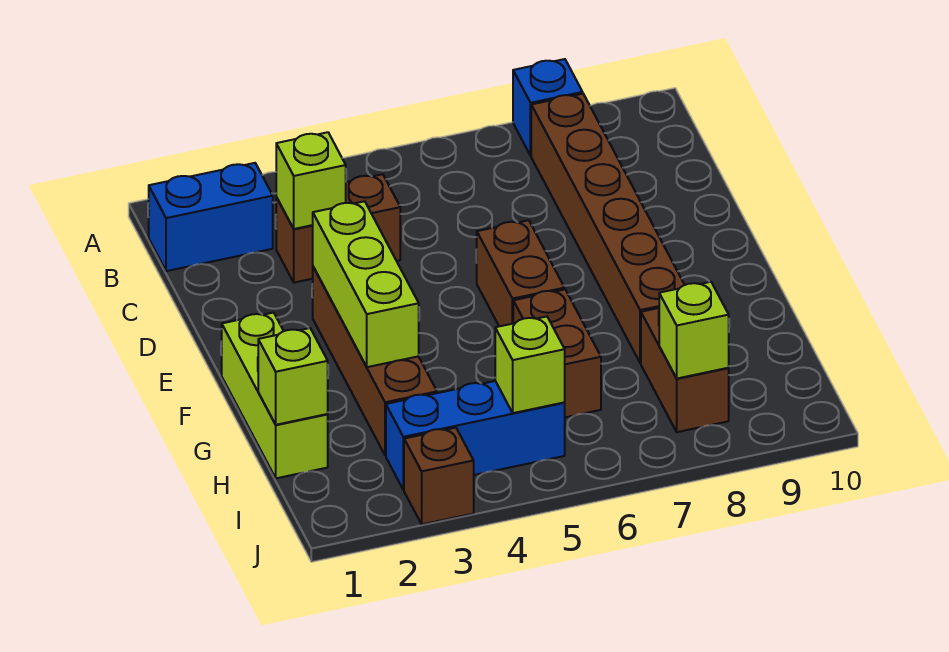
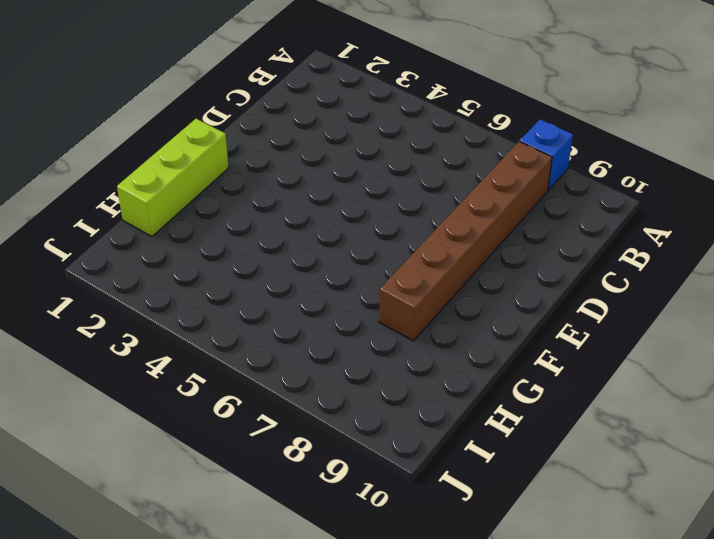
none -> blue 1x2 brick [149,163,273,271]
none -> brown 1x2 brick [276,174,400,283]
none -> brown 1x4 brick [313,267,437,455]

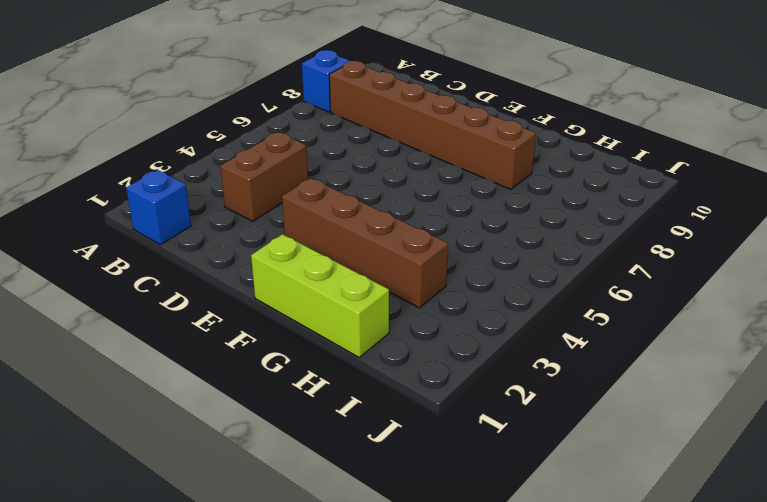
blue 1x1 brick [126,170,191,245] -> blue 1x2 brick [149,163,273,271]
none -> brown 1x2 brick [477,220,565,326]
none -> brown 1x2 brick [513,290,601,417]
none -> brown 1x2 brick [641,308,729,432]

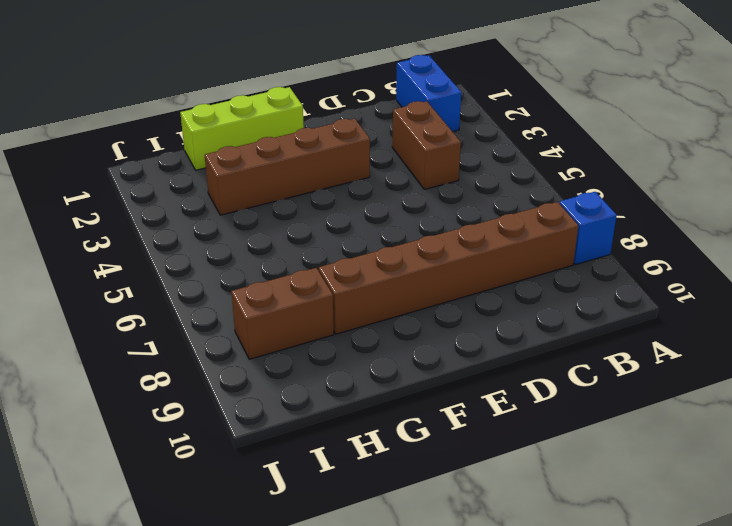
none -> brown 1x2 brick [477,220,565,326]
none -> brown 1x2 brick [513,290,601,417]
none -> blue 1x3 brick [386,381,565,490]

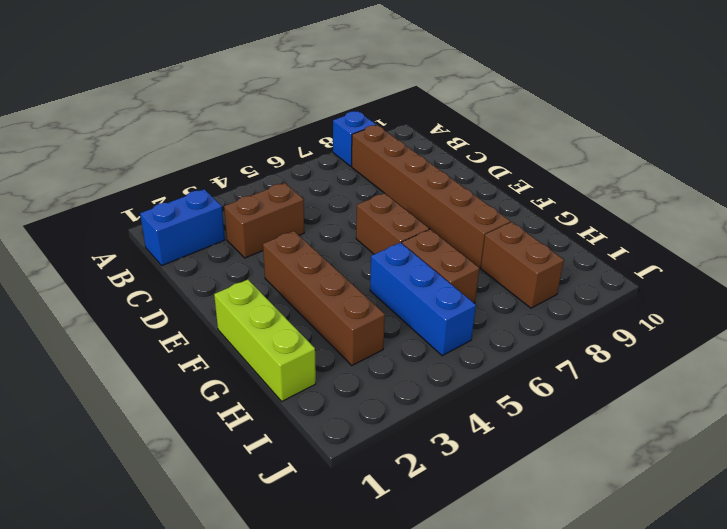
blue 1x3 brick [370,243,476,356] -> blue 1x3 brick turned to [386,381,565,490]
none -> brown 1x1 brick [404,428,474,524]
none -> lime 1x1 brick [276,132,346,229]
none -> lime 1x3 brick [313,201,419,367]

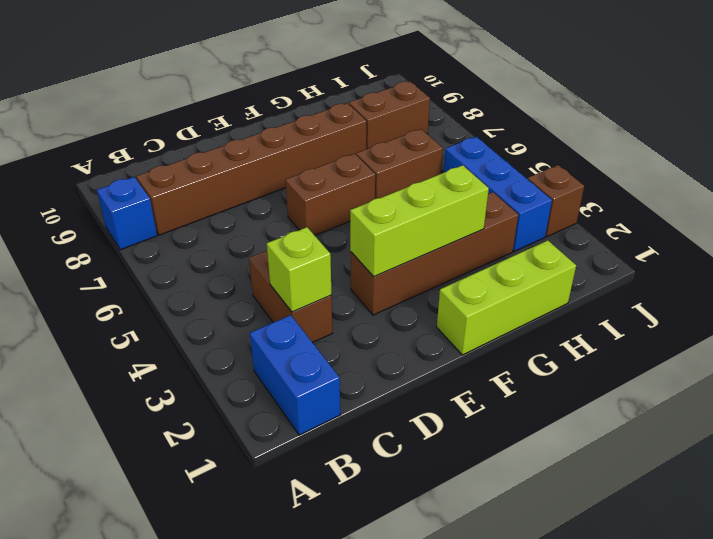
none -> lime 1x1 brick [258,328,328,425]
none -> lime 1x1 brick [495,317,565,413]
none -> lime 1x1 brick [659,282,729,378]

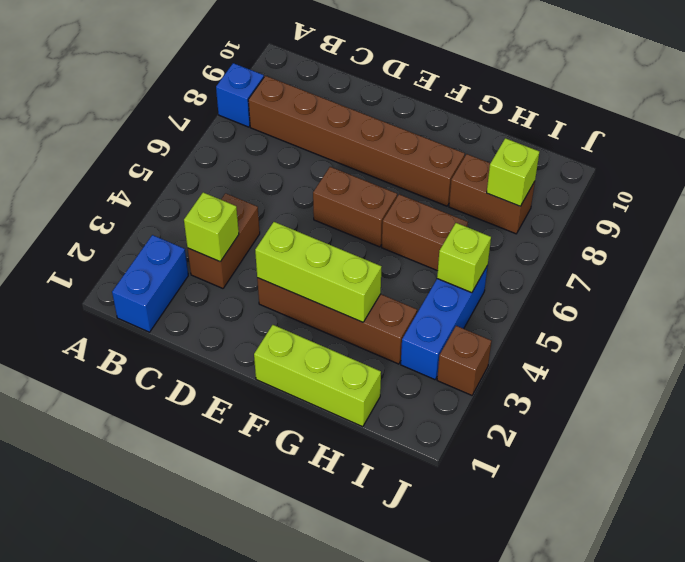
none -> lime 1x1 brick [258,328,328,425]

